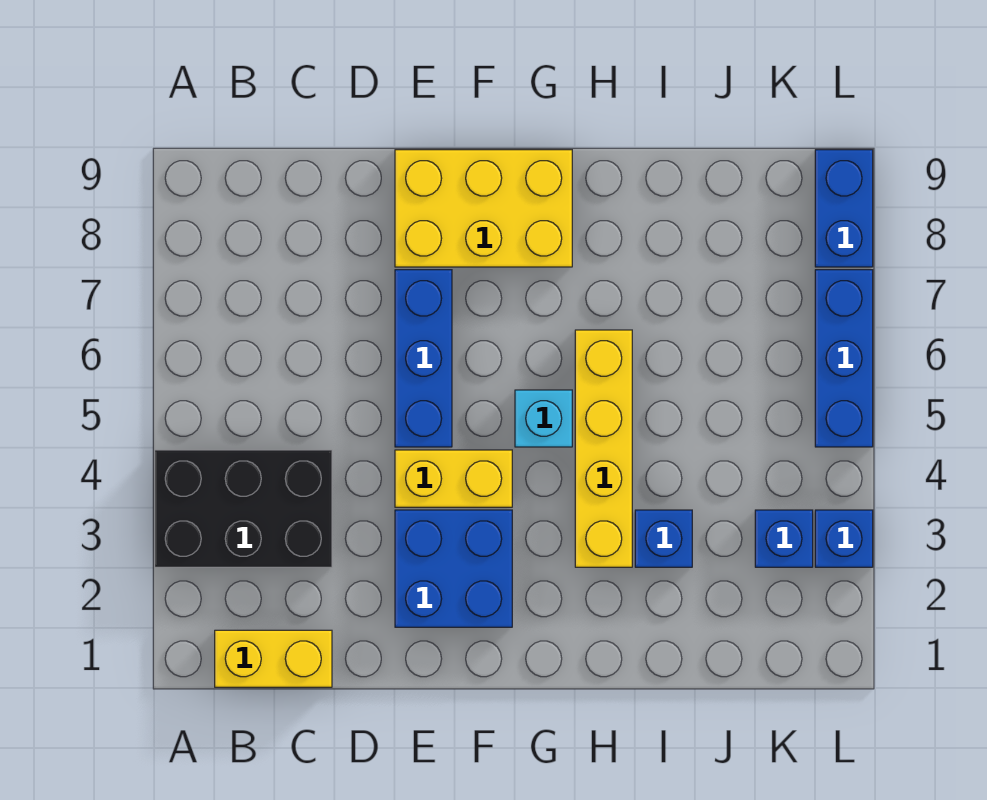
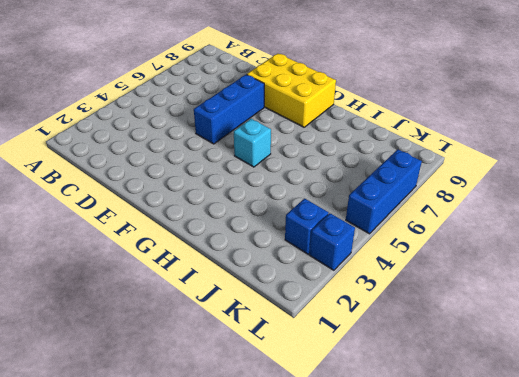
none -> black 2x3 brick [155,450,332,567]
none -> yellow 1x2 brick [215,630,332,687]
none -> blue 2x2 brick [395,510,512,627]

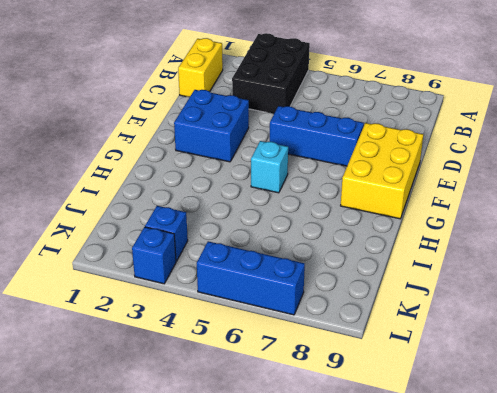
none -> yellow 1x2 brick [395,450,512,507]
none -> yellow 1x4 brick [575,330,632,567]
none -> blue 1x1 brick [635,510,692,567]

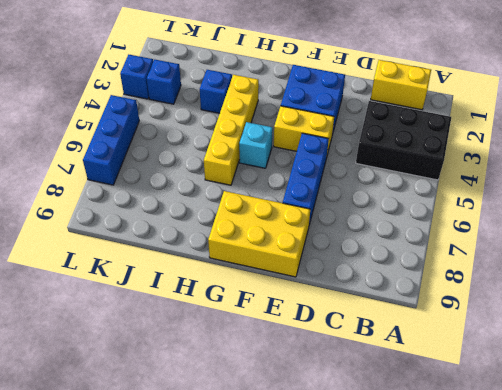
none -> blue 1x2 brick [815,150,873,267]

